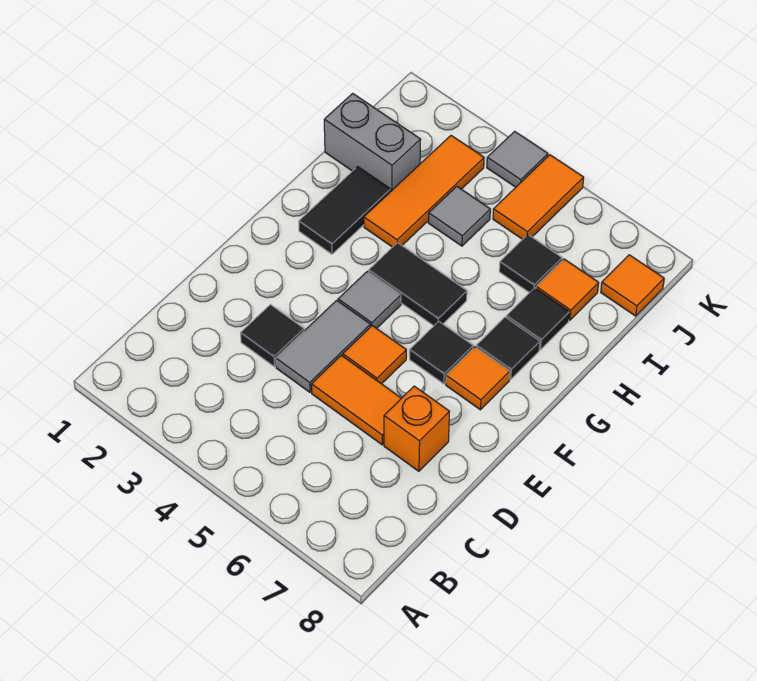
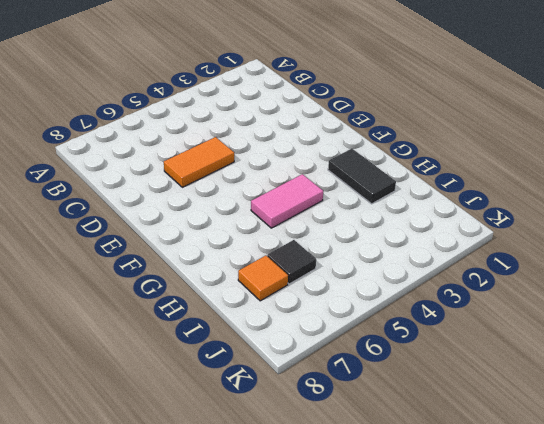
pink 1x2 tile [251,174,323,228] -> black 1x2 tile [369,243,467,326]
none -> black 1x1 tile [241,305,304,367]
none -> grey 1x2 tile [276,300,371,392]
none -> orange 1x1 brick [384,386,449,471]

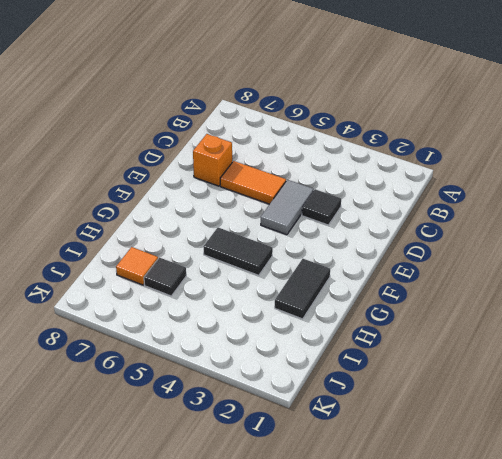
none -> orange 1x1 tile [343,326,406,384]
none -> grey 1x1 tile [338,271,401,328]
none -> black 1x1 tile [410,321,473,384]

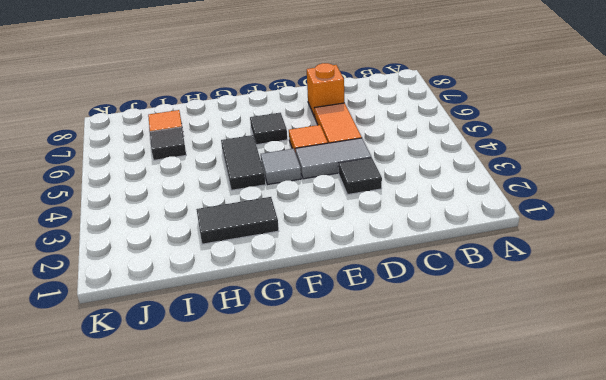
none -> orange 1x1 tile [446,347,510,410]
none -> black 1x1 tile [476,317,540,379]
none -> orange 1x3 tile [364,135,484,247]

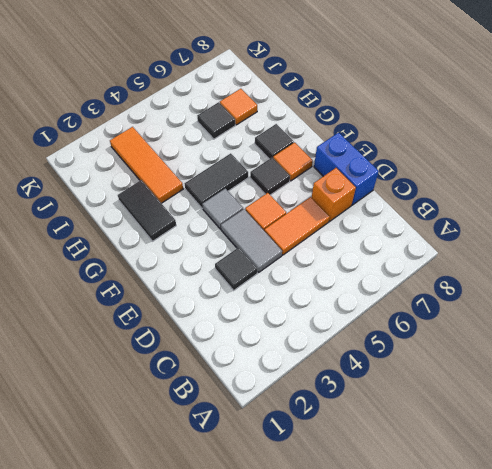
blue 1x2 brick [314,133,379,205] -> none
none -> black 1x1 tile [506,288,569,350]
none -> grey 1x2 brick [324,93,421,191]
none -> grey 1x1 tile [428,186,490,246]

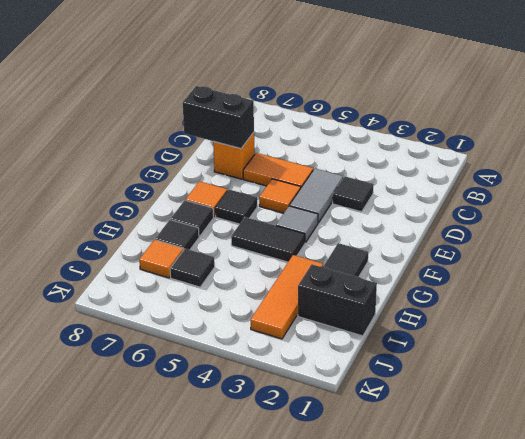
black 1x2 brick [183,86,254,149] -> none
black 1x2 brick [298,264,377,336] -> grey 1x2 brick [324,93,421,191]
none -> grey 1x1 tile [428,186,490,246]
none -> orange 1x2 tile [493,155,584,239]
none -> orange 1x1 tile [601,255,664,316]

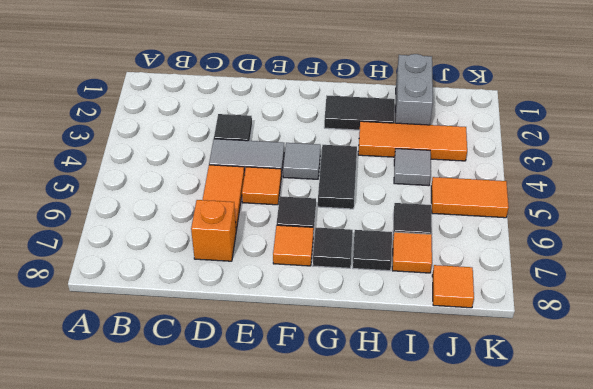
none -> grey 1x1 tile [487,131,548,187]

